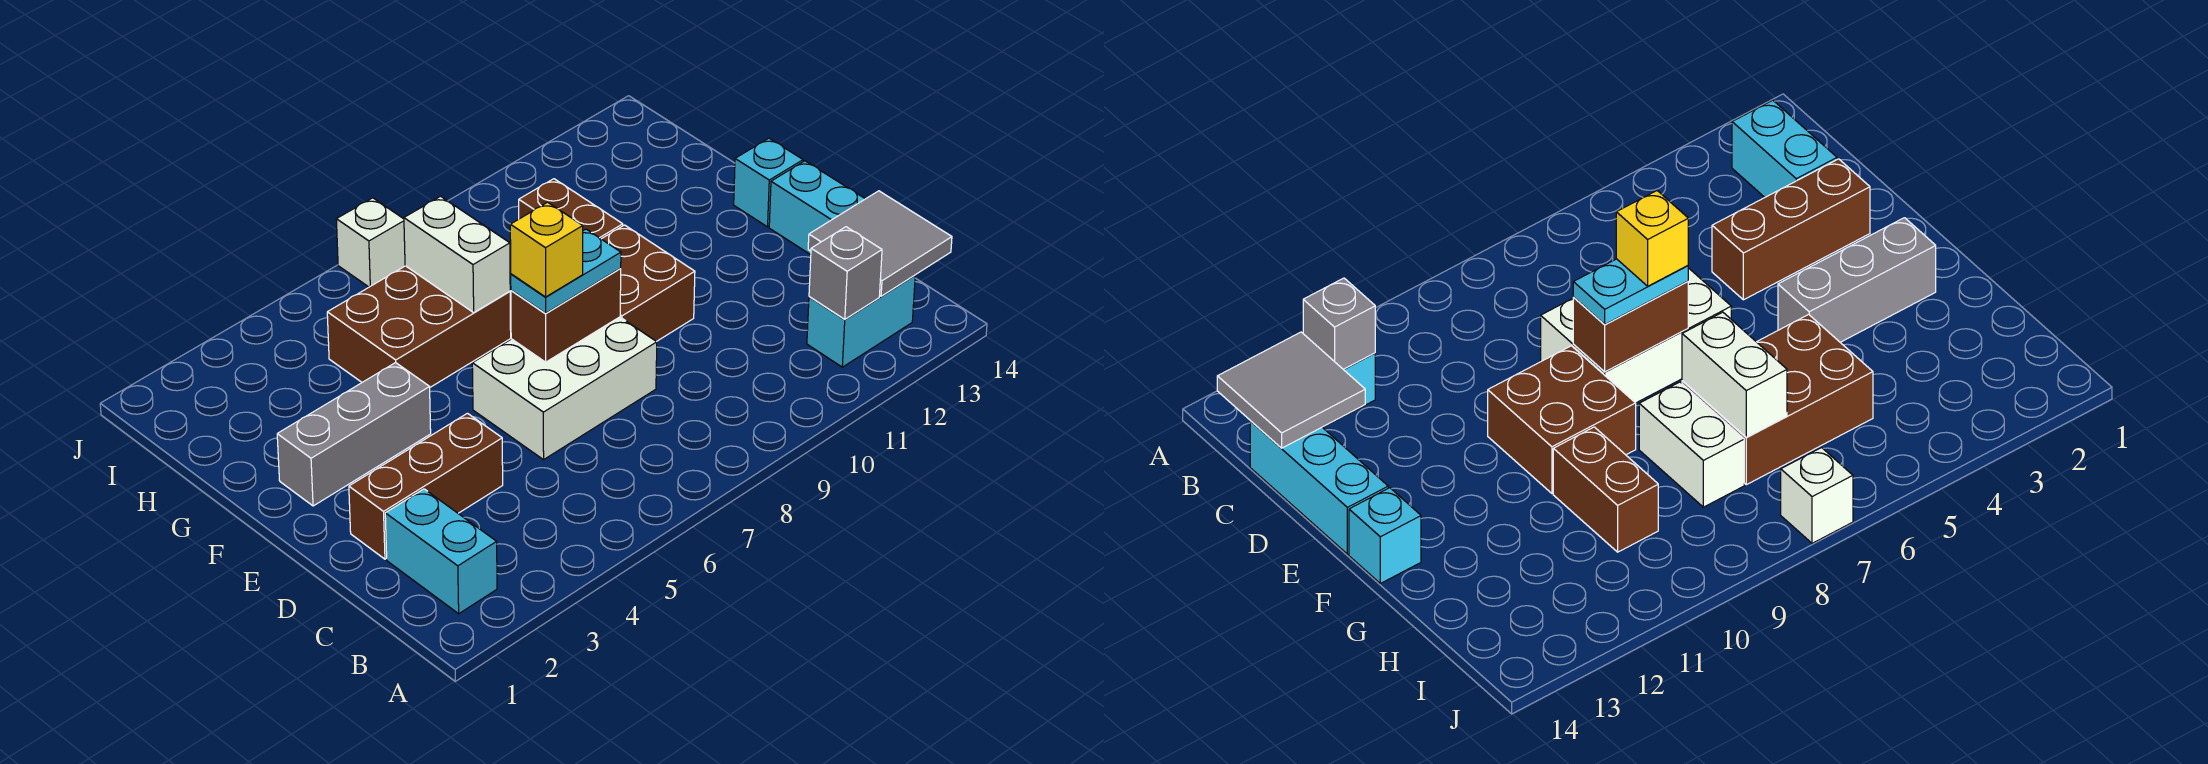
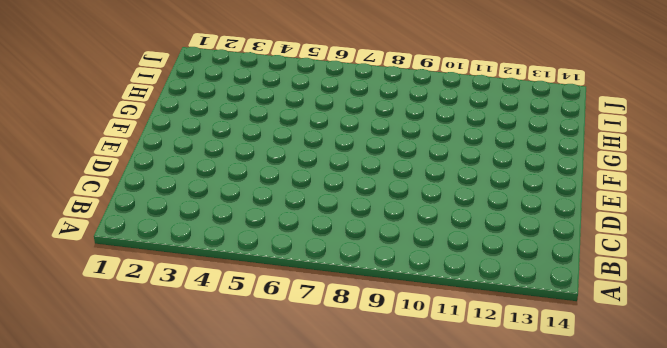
none -> cyan 1x2 brick [385,489,497,614]
none -> cyan 1x2 brick [807,275,915,367]
none -> cyan 1x3 brick [769,161,865,255]

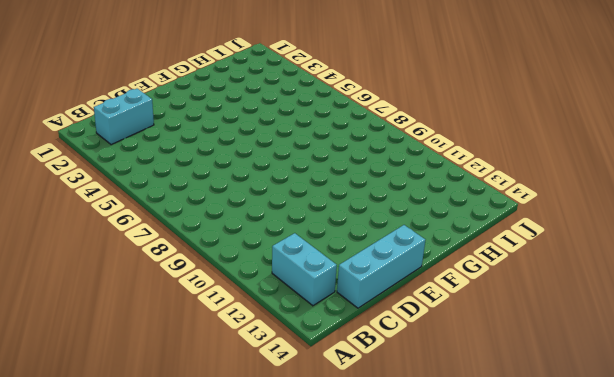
none -> brown 1x3 brick [349,413,503,559]
none -> white 2x3 brick [472,317,657,460]
none -> brown 2x2 brick [602,225,695,342]

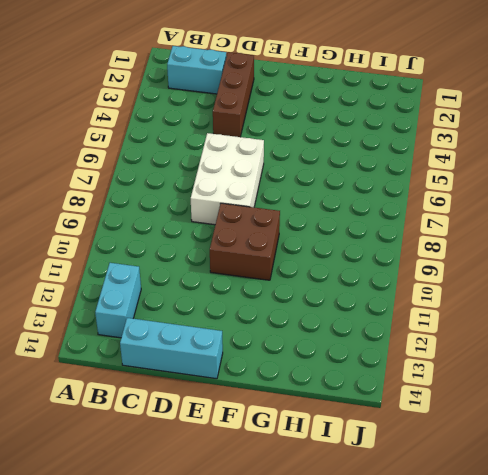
none -> grey 1x3 brick [277,363,431,506]
none -> cyan 1x1 brick [734,138,803,227]
none -> brown 2x3 brick [327,266,511,387]

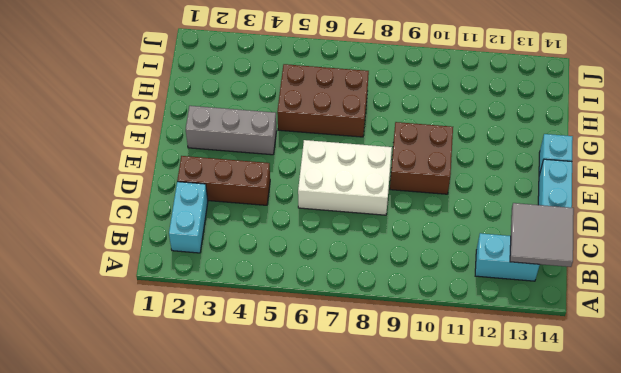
none -> white 1x2 brick [1639,382,1744,507]
none -> brown 1x2 brick [519,179,623,239]
none -> white 1x1 brick [336,198,405,287]

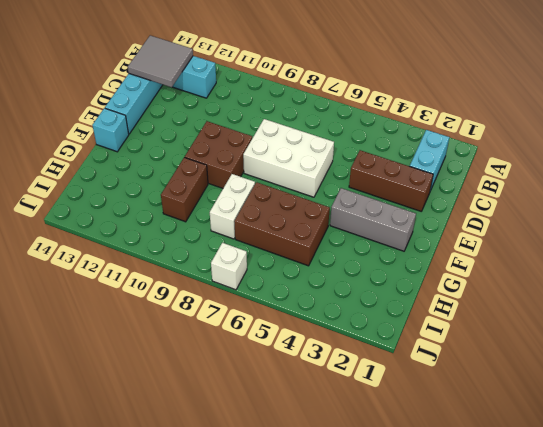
none -> grey 1x1 brick [809,227,882,319]
none -> brown 1x2 brick [511,268,621,362]
none -> white 1x2 brick [404,196,510,312]

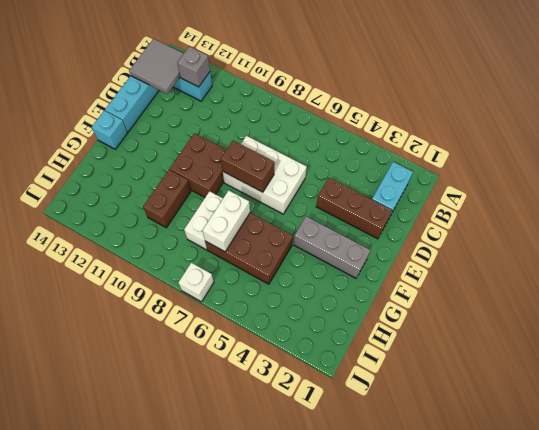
none -> cyan 1x2 plate [511,229,621,313]
none -> yellow 1x1 brick [510,202,583,297]

